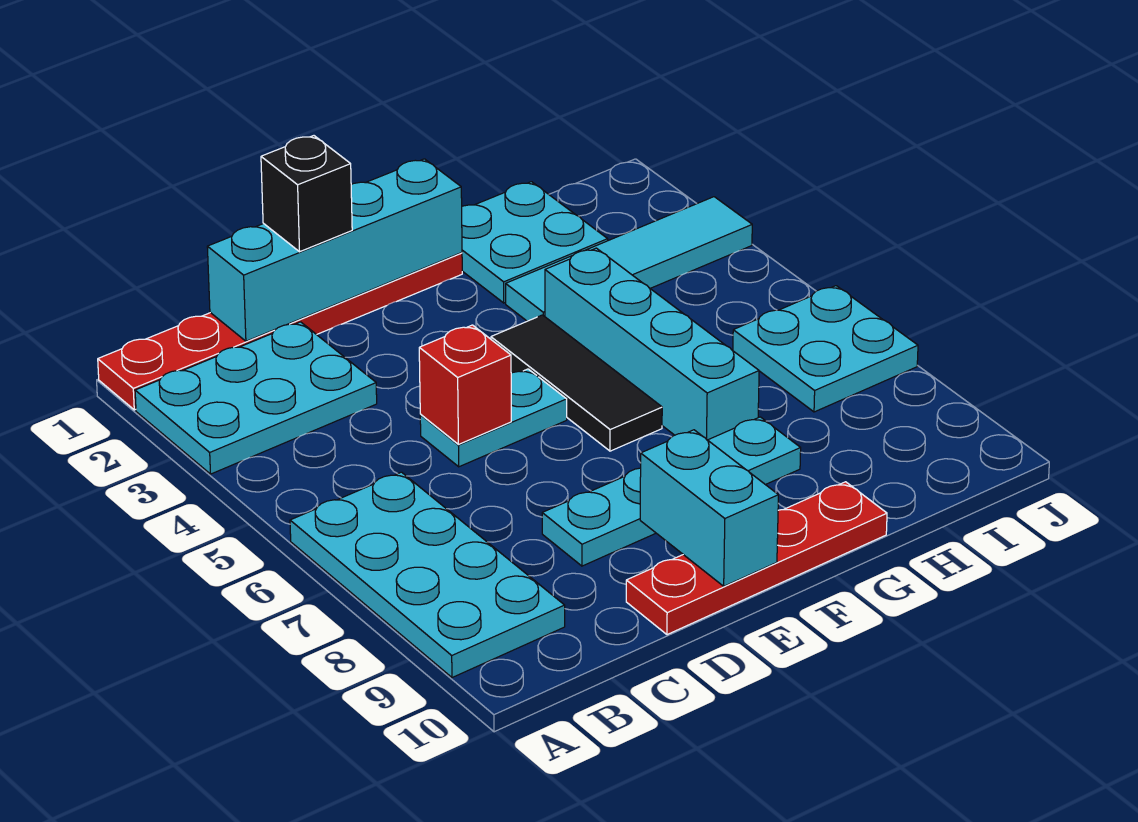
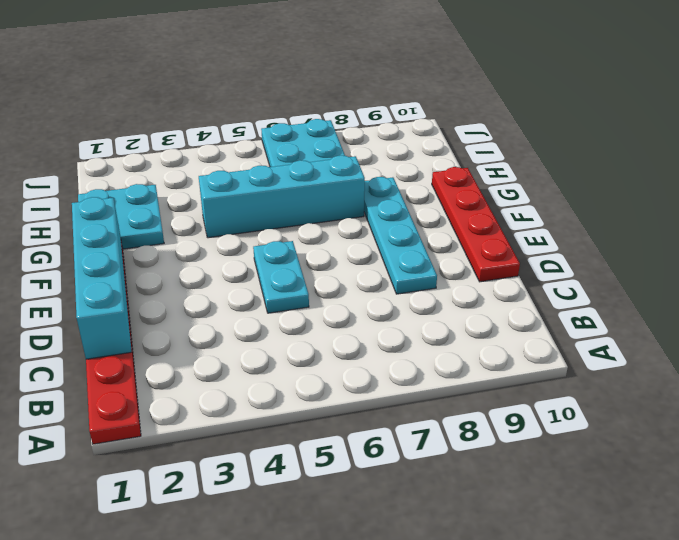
none -> cyan 2x3 plate [135,322,377,474]
none -> cyan 2x4 plate [290,472,565,678]
none -> black 1x3 tile [491,315,662,451]

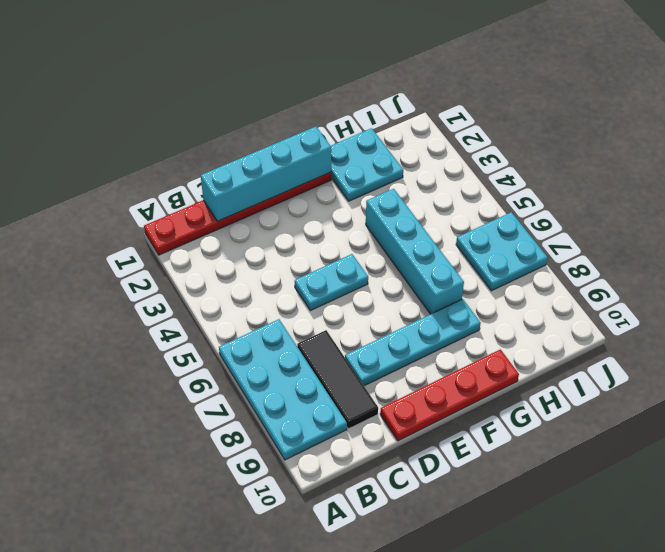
black 1x3 tile [297,330,378,429] -> black 1x3 tile moved to [491,315,662,451]
none -> cyan 2x3 plate [135,322,377,474]
none -> cyan 1x4 tile [506,197,752,321]
none -> red 1x1 brick [419,325,511,444]

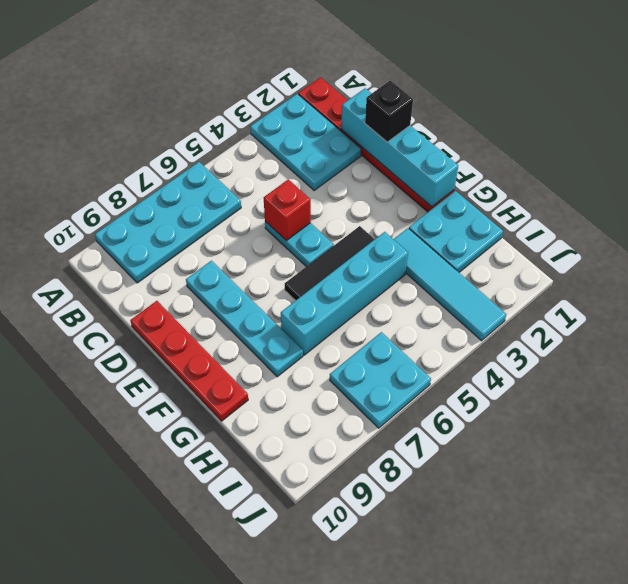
none -> cyan 1x2 brick [640,430,778,586]

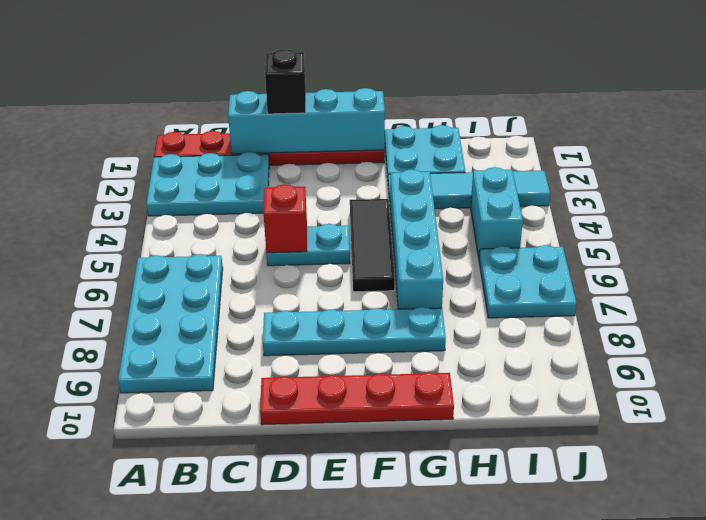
cyan 1x2 brick [471,167,523,258] -> cyan 1x2 brick moved to [640,430,778,586]

